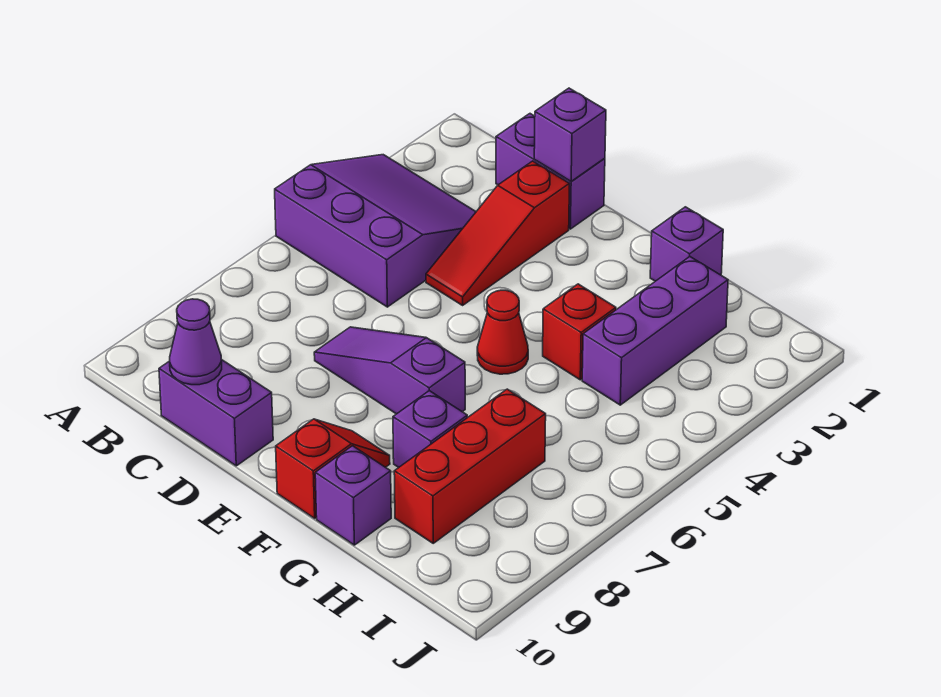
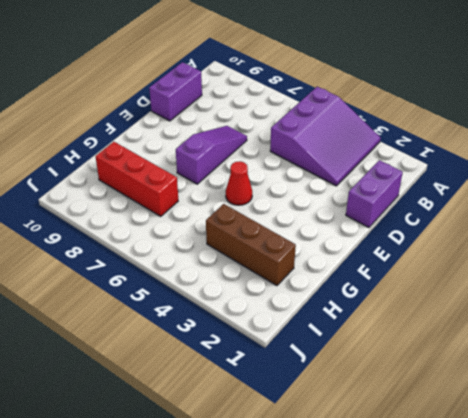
brown 1x3 brick [206,204,296,286] -> purple 1x3 brick [582,257,728,405]
none -> red 1x3 slope [426,161,569,305]
none -> red 1x2 slope [276,419,390,518]
none -> purple 1x1 brick [650,207,723,281]

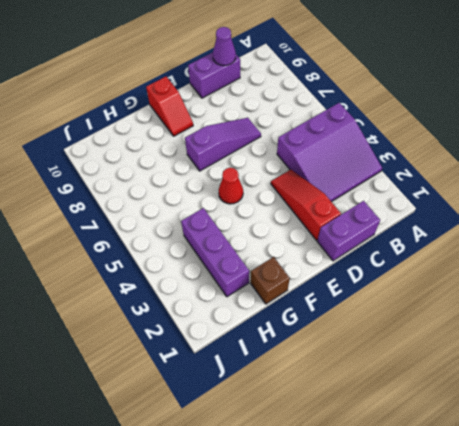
brown 1x1 brick [251,257,290,304] -> purple 1x1 brick [650,207,723,281]
none -> red 1x1 brick [543,284,616,380]
none -> purple 1x1 brick [393,391,467,468]
none -> purple 1x1 brick [315,446,391,545]

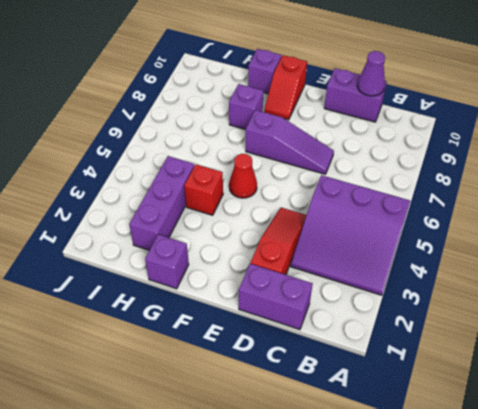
none -> red 1x3 brick [394,389,546,543]
none -> purple 1x1 brick [534,88,606,181]

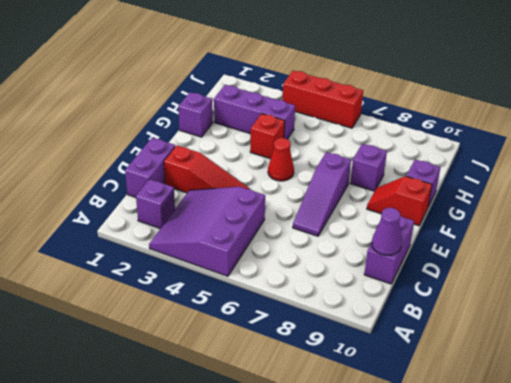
purple 1x1 brick [136,179,175,229] -> purple 1x1 brick moved to [534,88,606,181]
red 1x3 brick [283,71,363,128] -> red 1x3 brick moved to [394,389,546,543]

